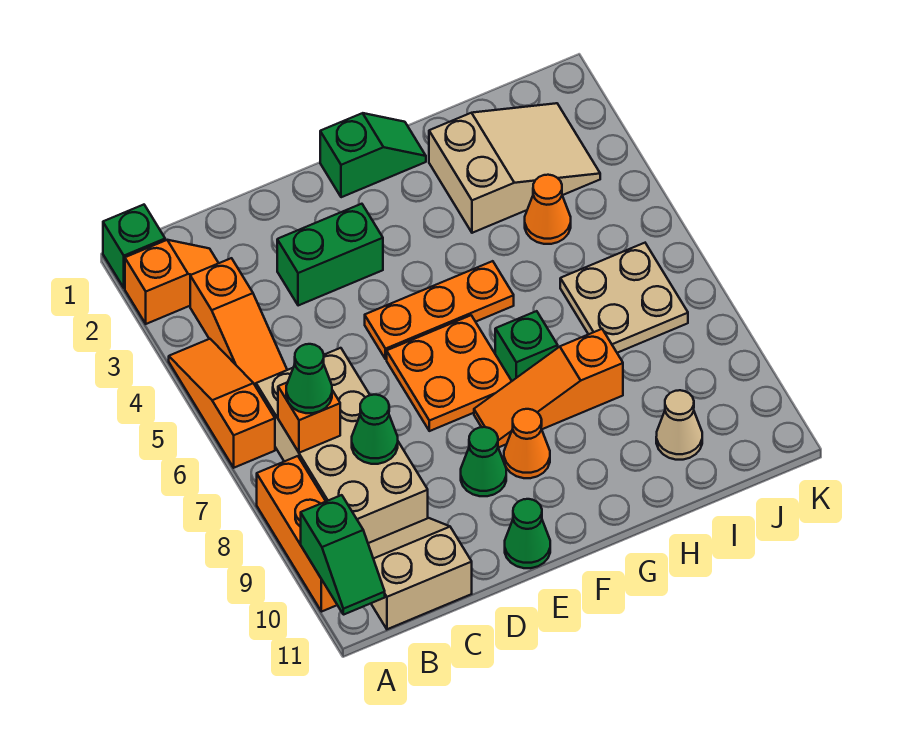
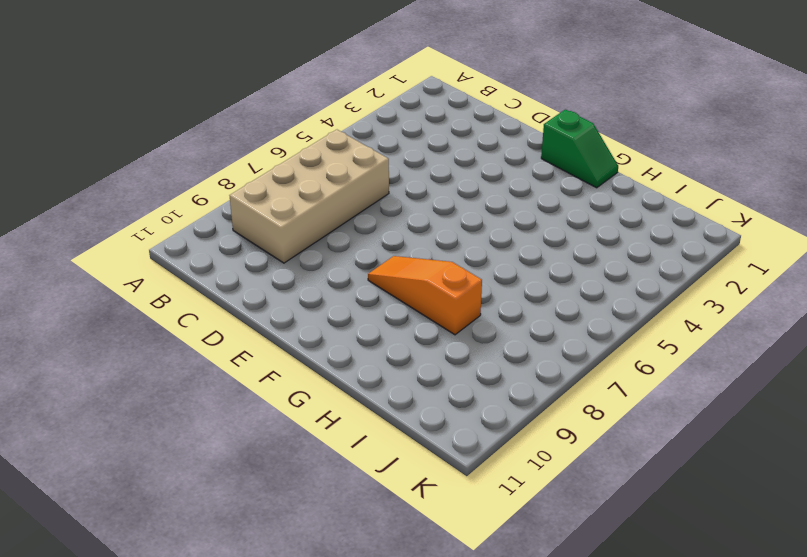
none -> green 1x1 brick [103,205,165,288]
none -> orange 1x2 slope [125,240,218,324]
none -> orange 1x3 slope [169,339,275,468]

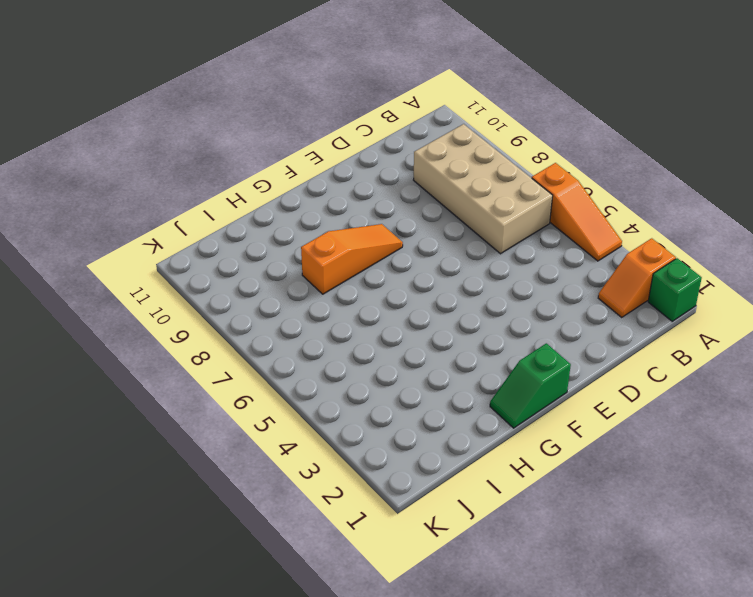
none -> orange 1x3 brick [257,456,337,612]
none -> orange 1x3 slope [190,258,287,386]
none -> tan 2x2 slope [368,518,472,629]

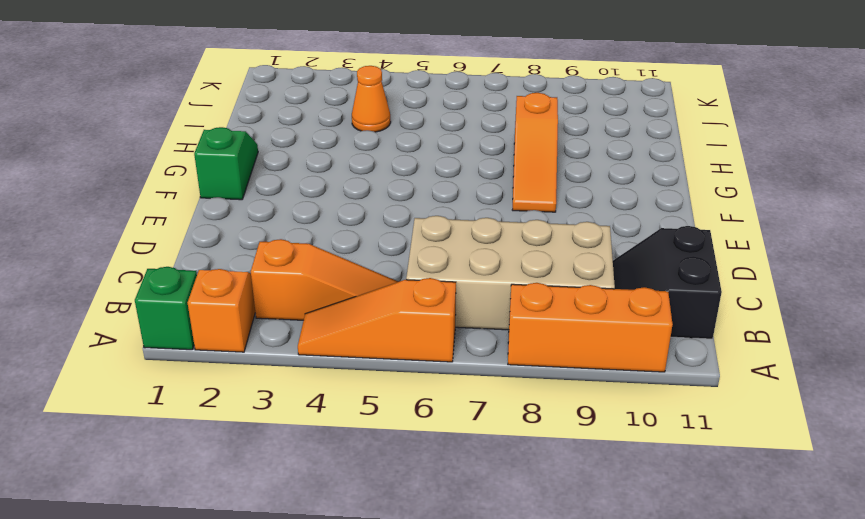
black 2x2 slope [613,226,722,339] -> tan 2x2 slope [368,518,472,629]
none -> green 1x2 brick [277,204,383,306]
none -> orange 1x3 plate [365,261,514,359]
none -> orange 2x2 plate [387,315,512,431]

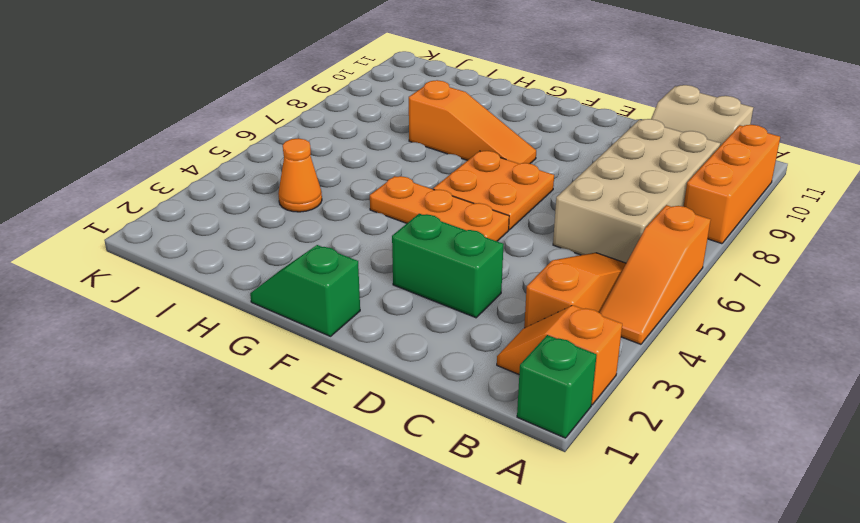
none -> green 1x1 cone [461,427,506,496]
none -> green 1x1 cone [505,499,550,568]
none -> orange 1x1 cone [504,409,550,478]

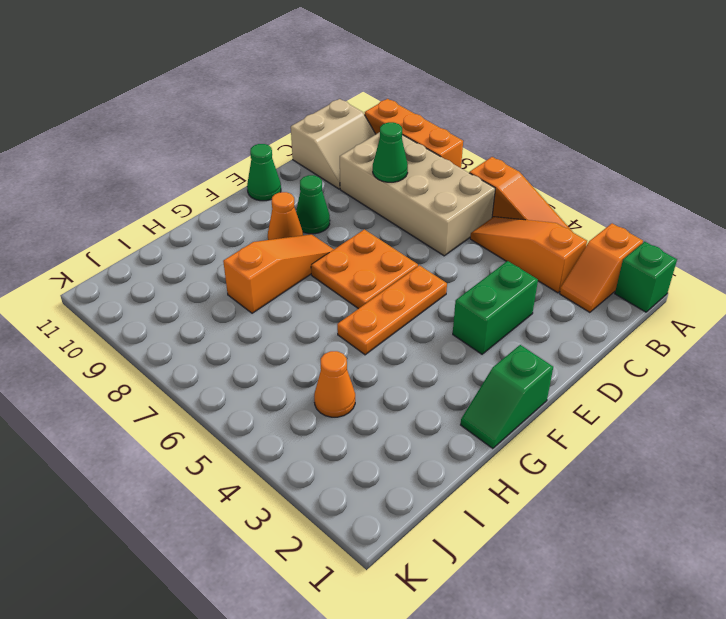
none -> green 1x1 brick [495,311,558,381]
none -> tan 2x3 slope [429,103,600,233]
none -> tan 2x2 plate [560,243,688,353]

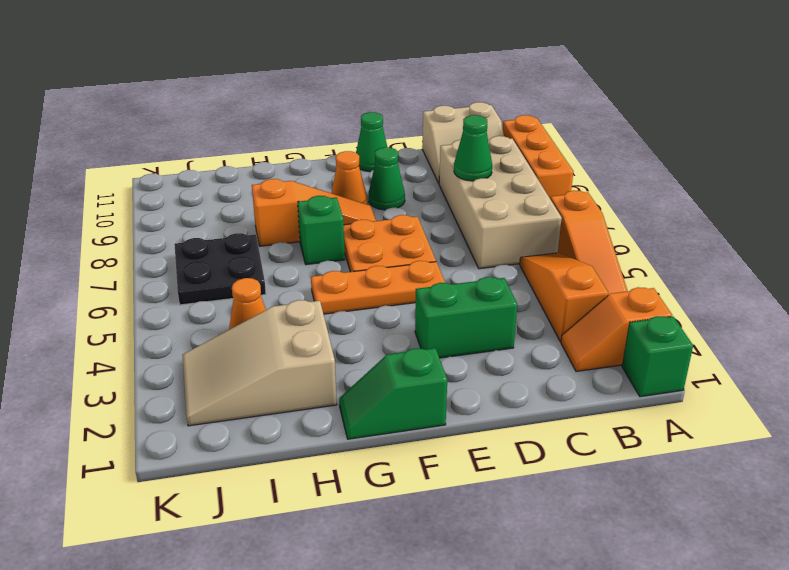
black 2x2 plate [175,233,266,305] -> tan 2x2 plate [560,243,688,353]
none -> tan 1x1 cone [656,390,702,460]
none -> green 1x2 slope [301,495,385,615]
none -> orange 1x1 brick [278,382,340,453]

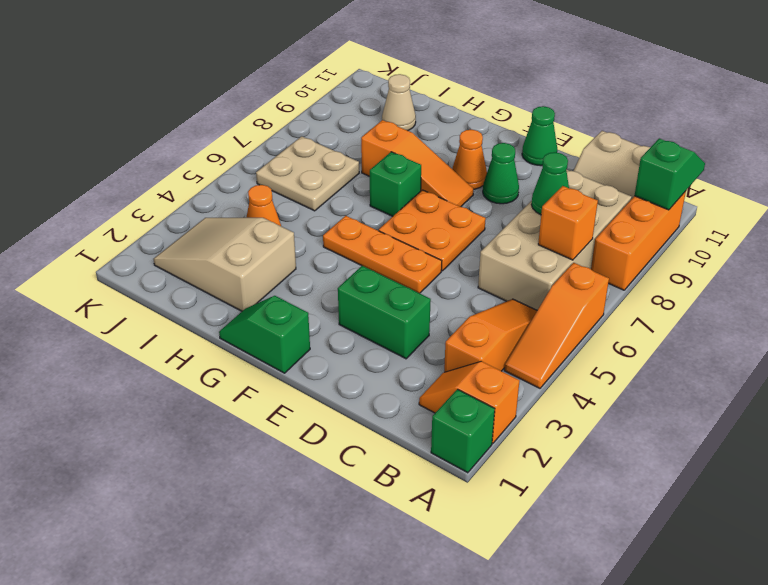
none -> green 1x1 cone [286,344,332,413]

